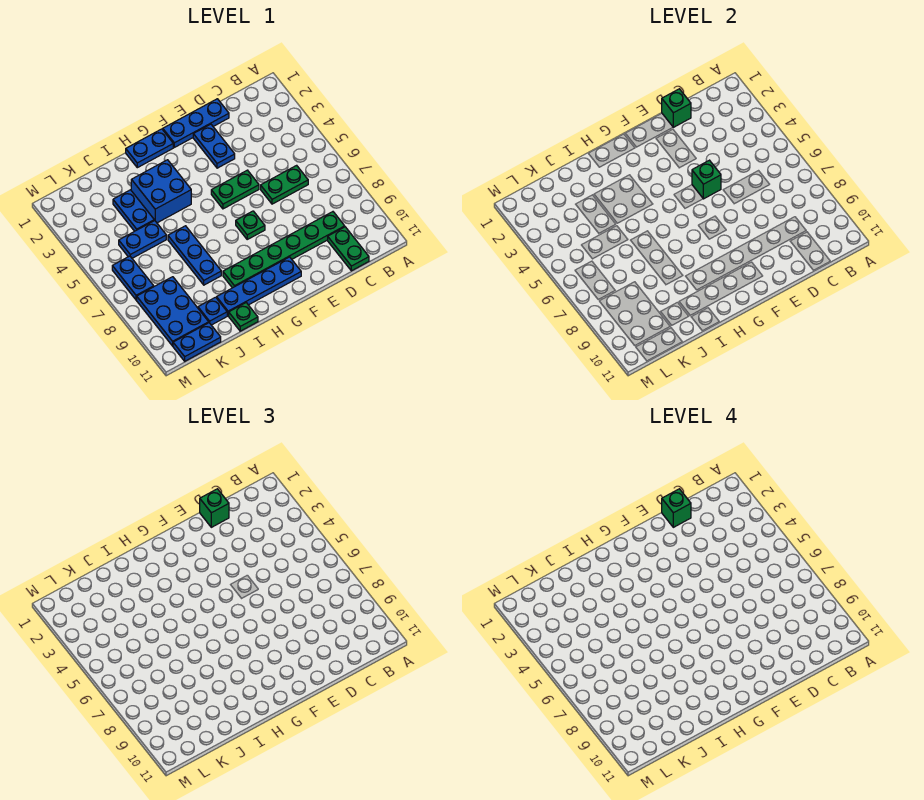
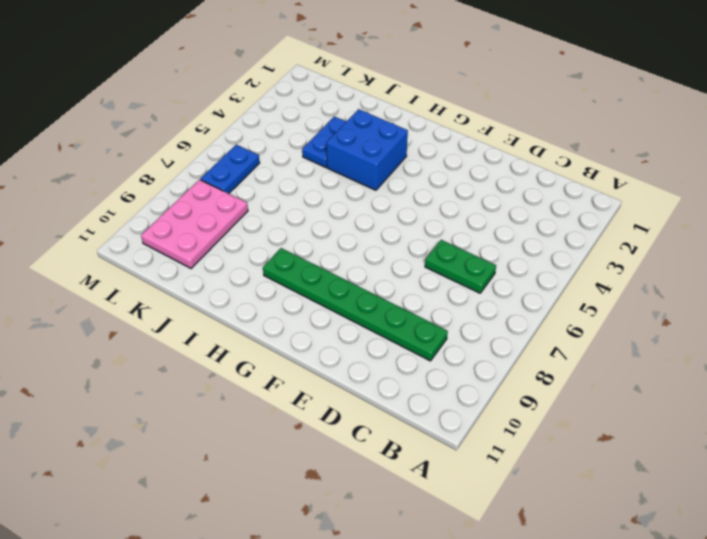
pink 2x3 plate [141,180,248,269] -> blue 2x3 plate [137,277,209,346]
none -> green 1x2 plate [328,227,369,271]
none -> blue 1x3 plate [163,99,229,147]
none -> blue 1x2 plate [193,124,235,168]

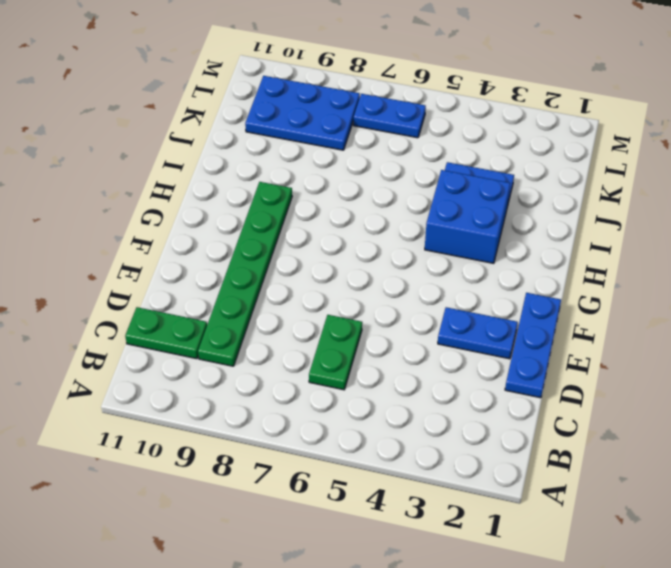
none -> green 1x2 plate [211,170,259,209]
none -> green 1x1 plate [236,211,265,239]
none -> blue 1x4 plate [217,257,301,316]

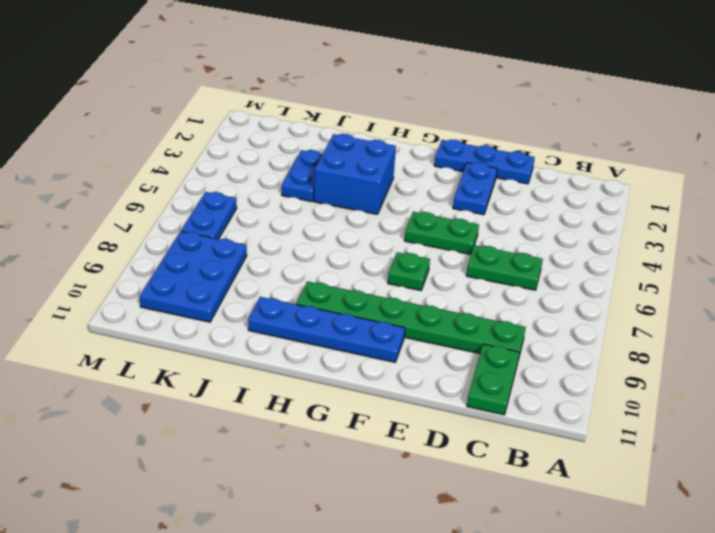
none -> blue 1x2 plate [126,129,173,168]
none -> blue 1x3 plate [168,226,221,285]
none -> green 1x1 plate [229,303,258,331]

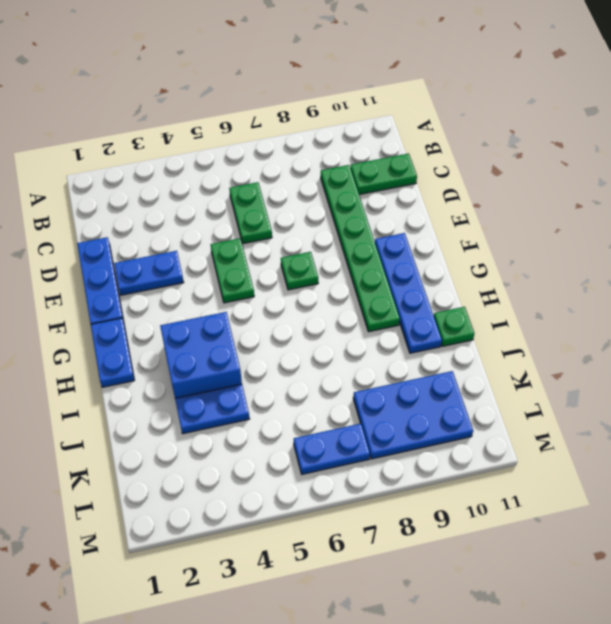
none -> blue 1x3 plate [168,226,221,285]
none -> blue 1x2 plate [119,220,166,258]
none -> blue 1x1 plate [198,297,227,325]

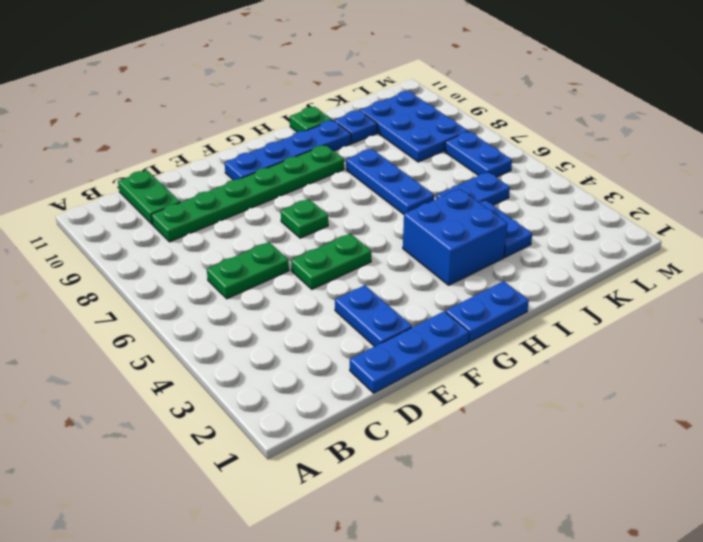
none -> blue 1x2 plate [173,323,221,361]
none -> green 1x1 brick [662,89,691,127]
none -> green 1x1 brick [692,160,721,199]

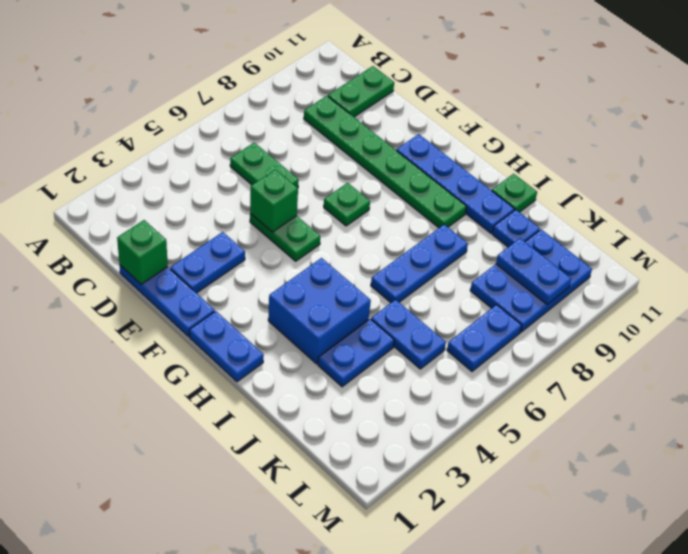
blue 1x2 plate [496,238,571,304] -> blue 1x2 plate moved to [173,323,221,361]
none -> green 1x1 brick [200,489,229,527]
none -> green 1x1 brick [662,489,691,527]

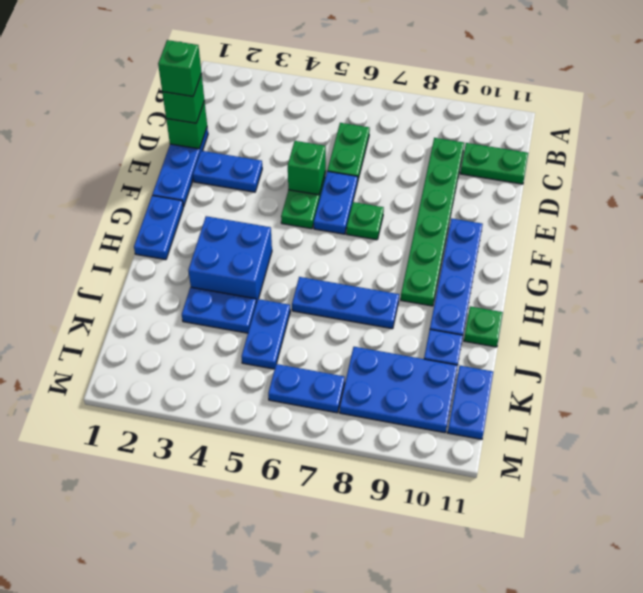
blue 1x2 plate [314,171,357,234] -> none

